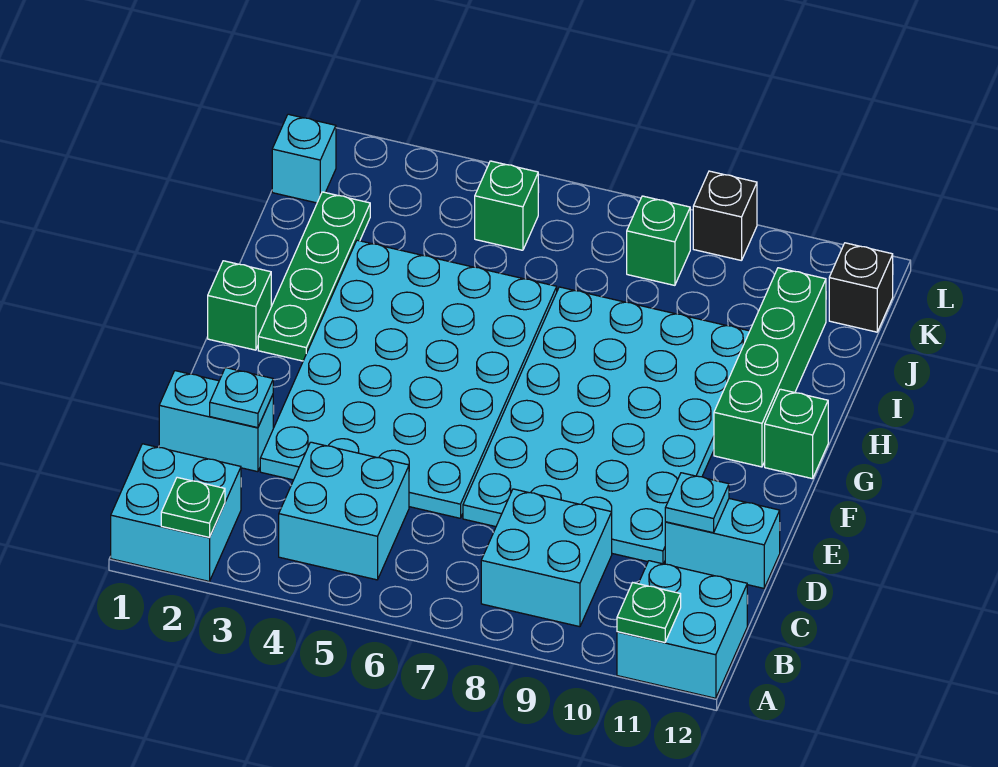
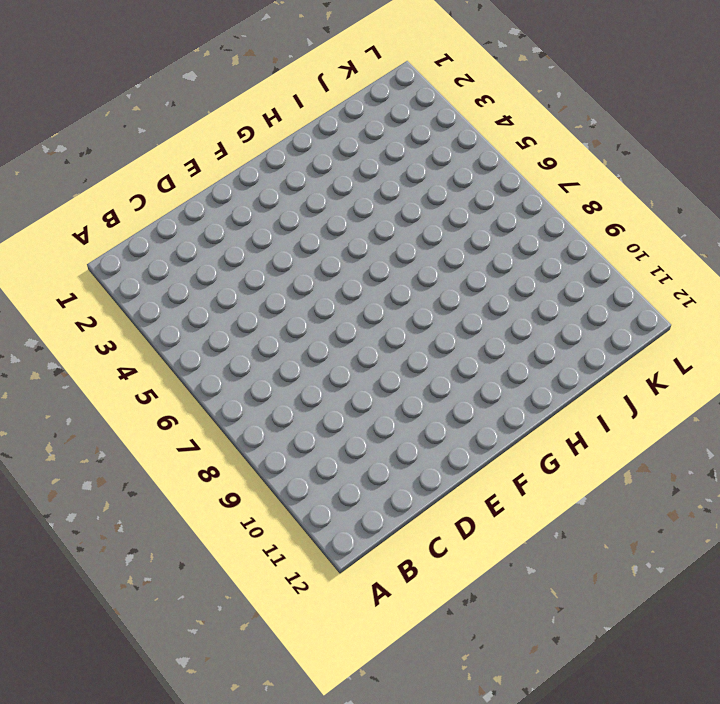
none -> cyan 2x2 brick [111,444,241,581]
none -> cyan 2x2 brick [617,561,747,698]
none -> cyan 2x2 brick [279,442,409,580]

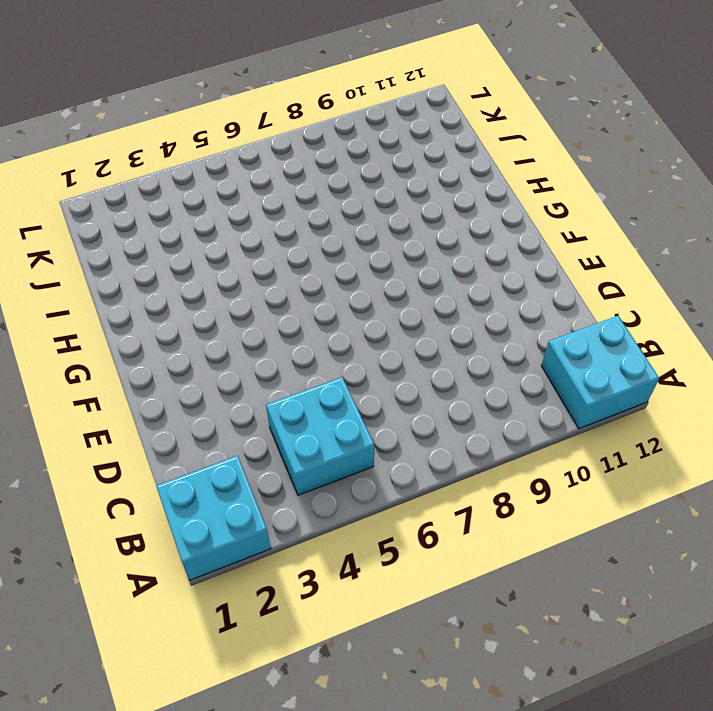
none -> cyan 2x2 brick [481,489,612,627]
none -> cyan 1x2 brick [159,371,273,472]
none -> cyan 4x6 plate [260,240,557,518]

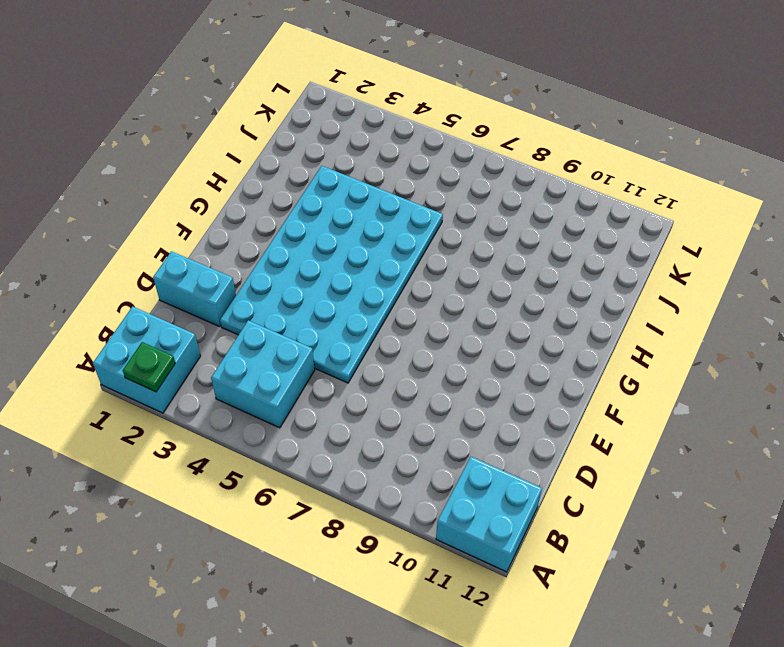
none -> cyan 2x2 brick [481,489,612,627]
none -> cyan 4x6 plate [463,287,750,564]
none -> cyan 1x2 brick [665,499,780,588]

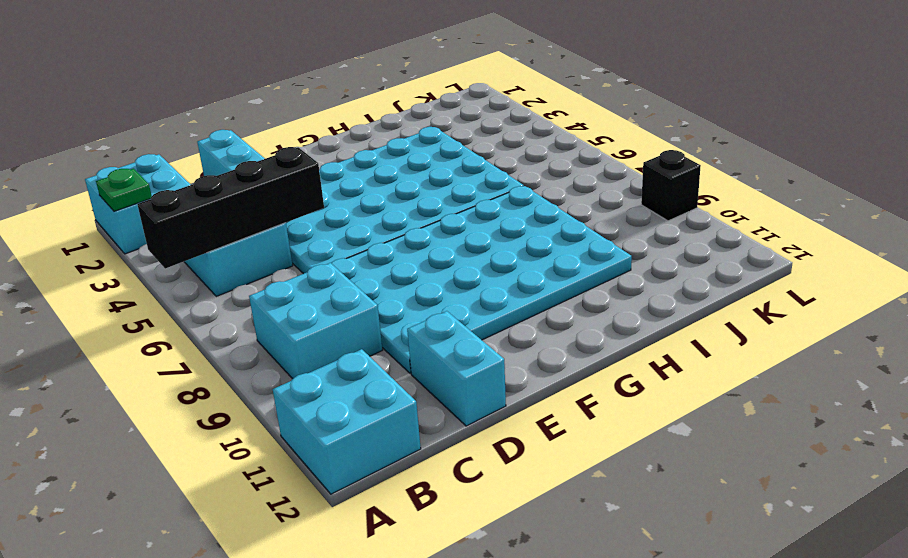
black 1x4 brick [137,147,324,269] -> none
none -> green 1x1 brick [208,261,271,350]
none -> green 1x4 plate [258,192,370,361]
none -> green 1x4 brick [714,268,826,467]

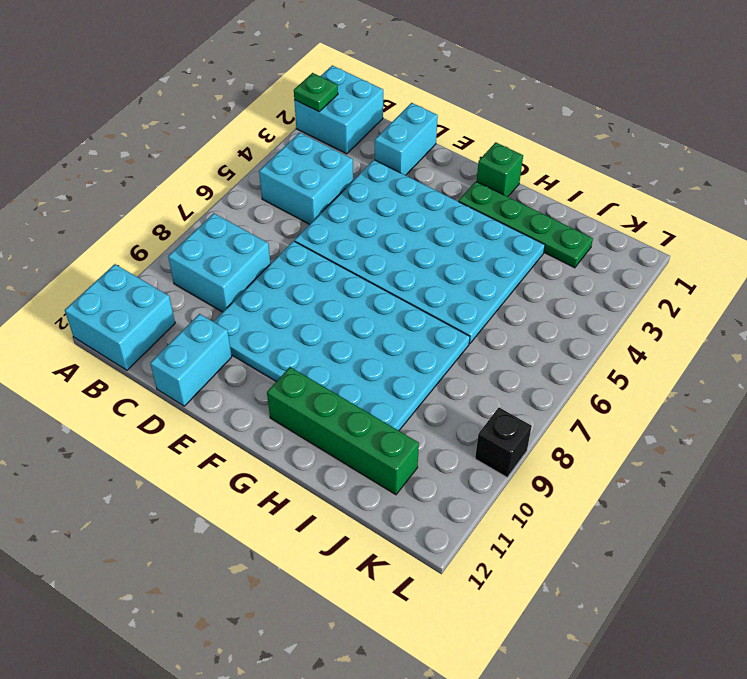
none -> green 1x1 brick [765,389,828,479]
none -> cyan 1x1 brick [272,114,336,203]
none -> green 1x1 brick [475,161,538,250]

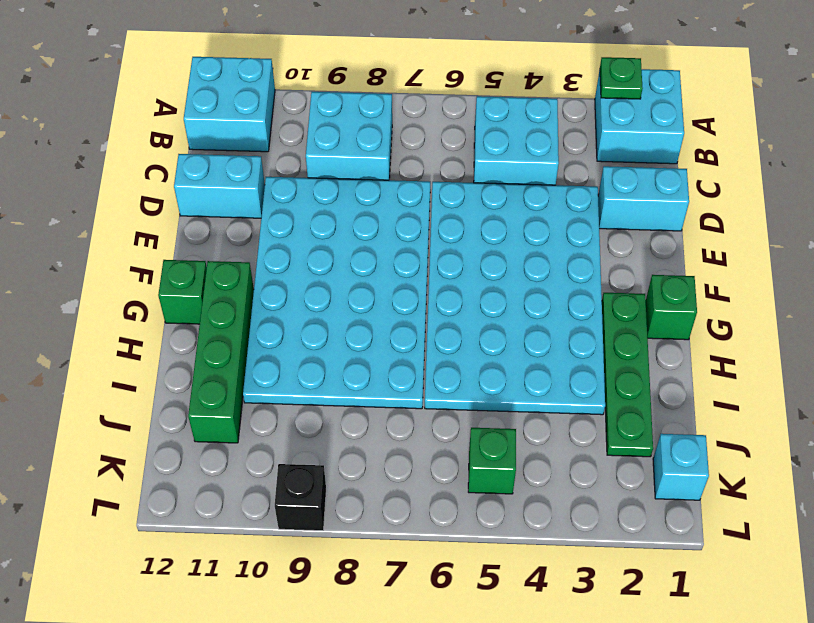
none -> green 1x1 brick [627,196,690,285]
none -> black 1x1 brick [829,243,893,332]
none -> green 1x1 plate [617,583,681,643]

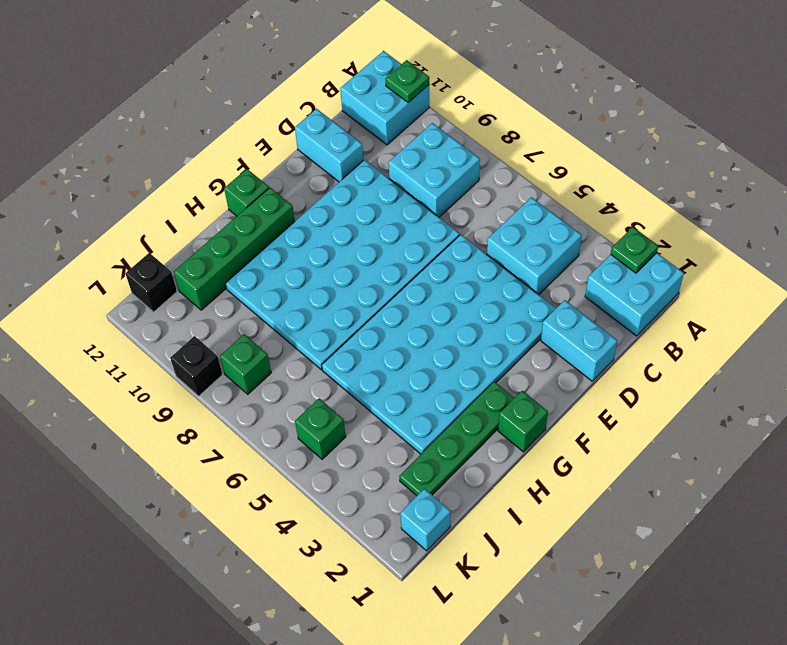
none -> cyan 1x1 plate [210,368,273,428]
none -> cyan 1x1 plate [665,473,729,533]

